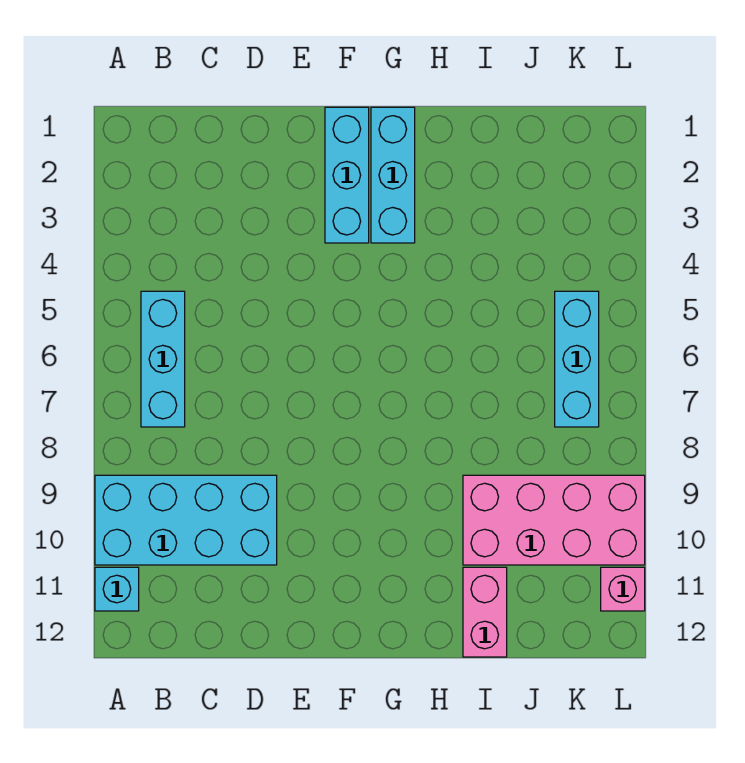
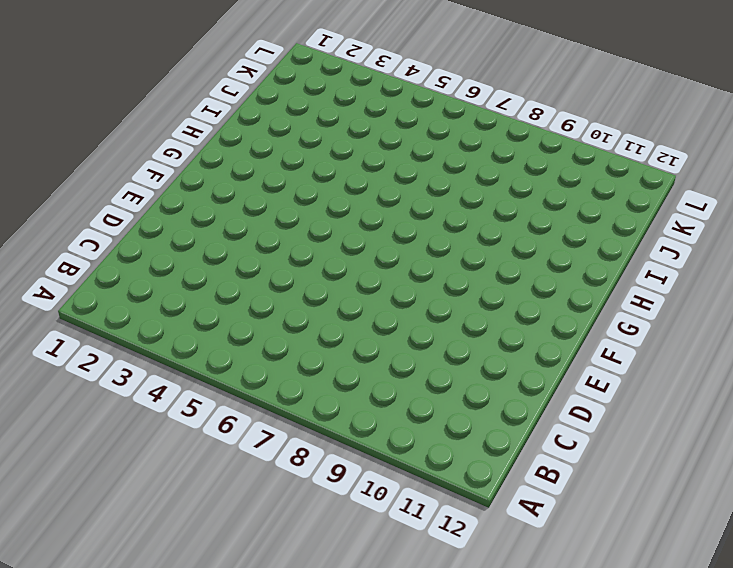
none -> cyan 2x4 brick [95,475,277,565]
none -> cyan 1x1 brick [95,567,139,611]

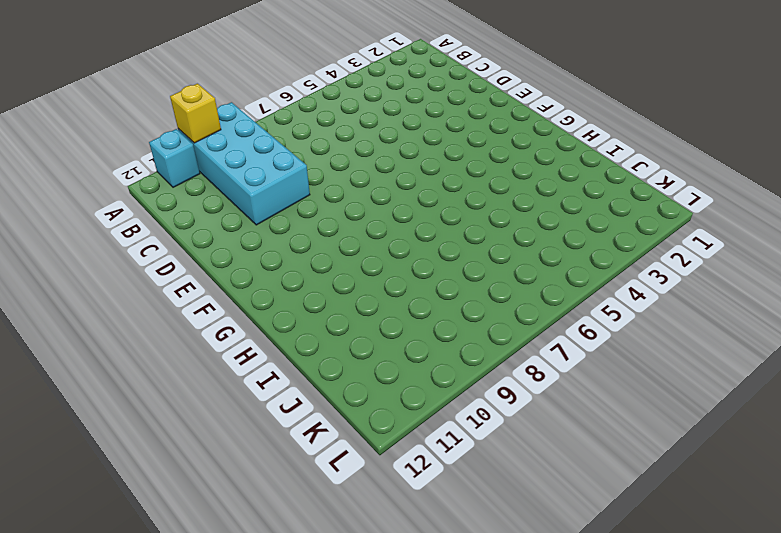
yellow 1x1 brick [170,84,221,143] -> none
none -> cyan 1x3 brick [141,291,185,427]
none -> cyan 1x3 brick [325,107,369,243]

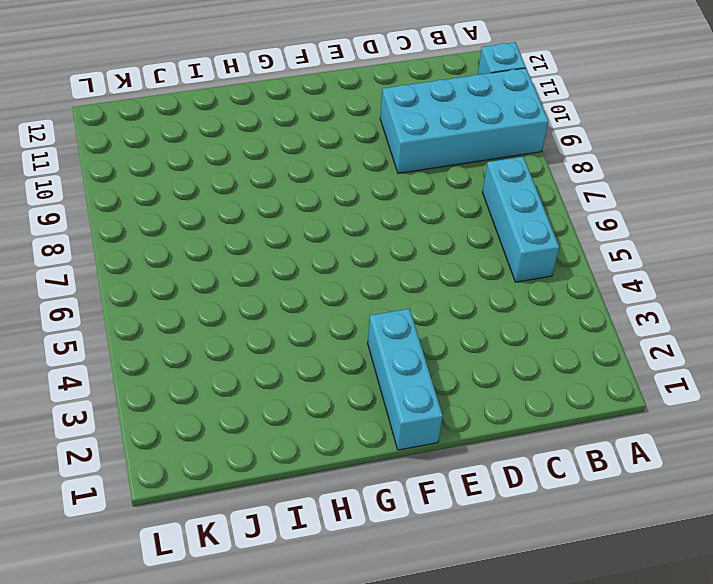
none -> cyan 1x3 brick [371,107,415,243]
none -> pink 2x4 brick [463,475,645,565]

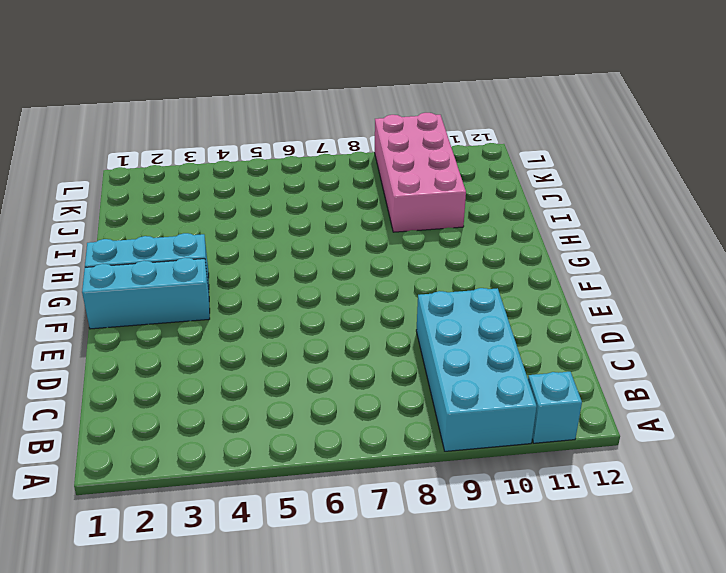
none -> cyan 1x3 brick [141,291,185,427]
none -> pink 1x2 brick [463,567,507,657]

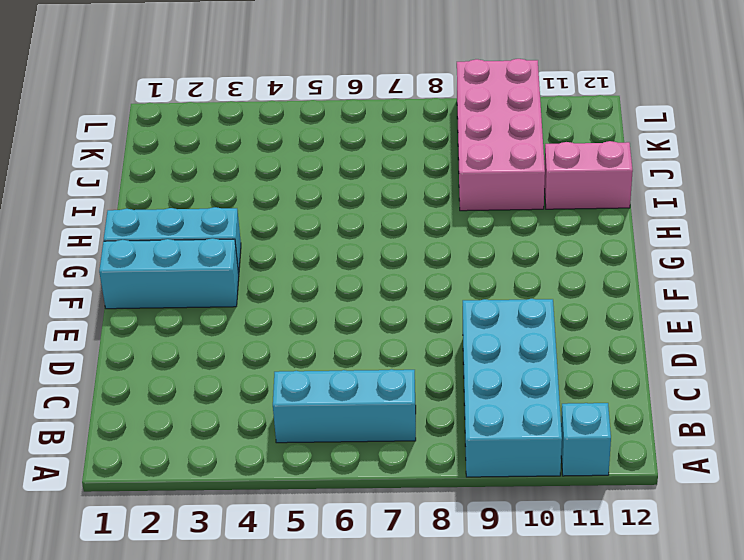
none -> cyan 1x3 brick [555,291,599,427]
none -> pink 1x1 brick [601,567,645,611]

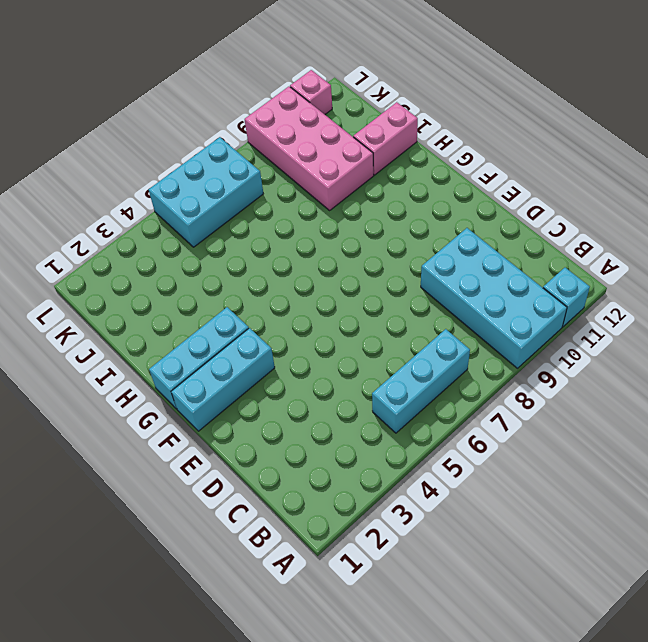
cyan 2x3 brick [148,137,263,247] -> cyan 1x3 brick [555,291,599,427]

